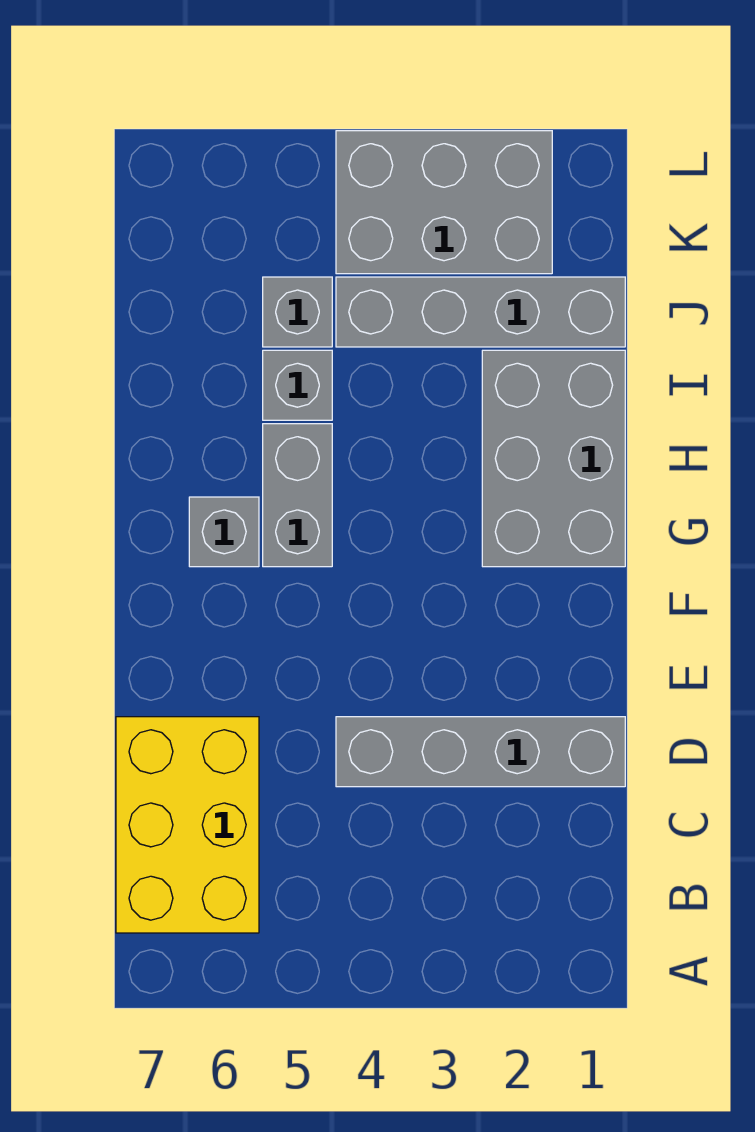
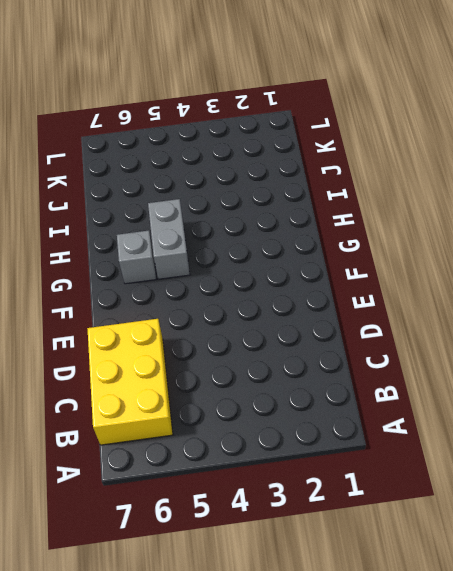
none -> grey 1x4 brick [336,717,625,787]
none -> grey 2x3 brick [482,350,625,567]

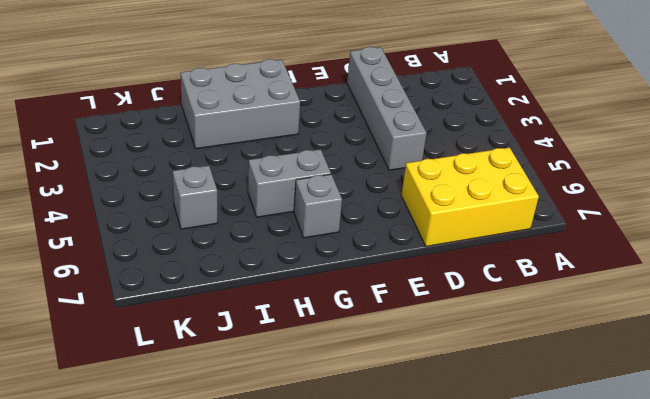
none -> grey 1x1 brick [263,350,332,420]
none -> grey 1x4 brick [336,277,625,347]

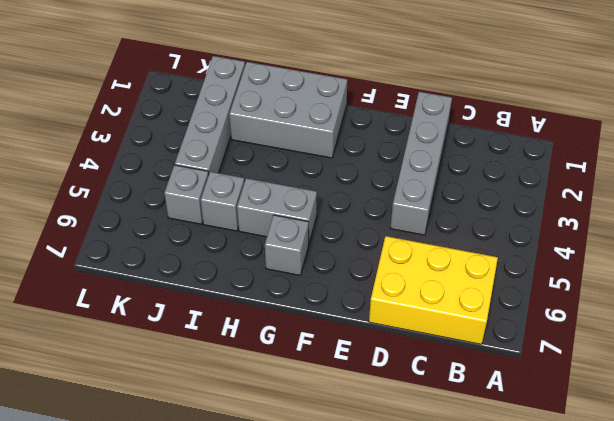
none -> grey 2x3 brick [336,131,552,274]

